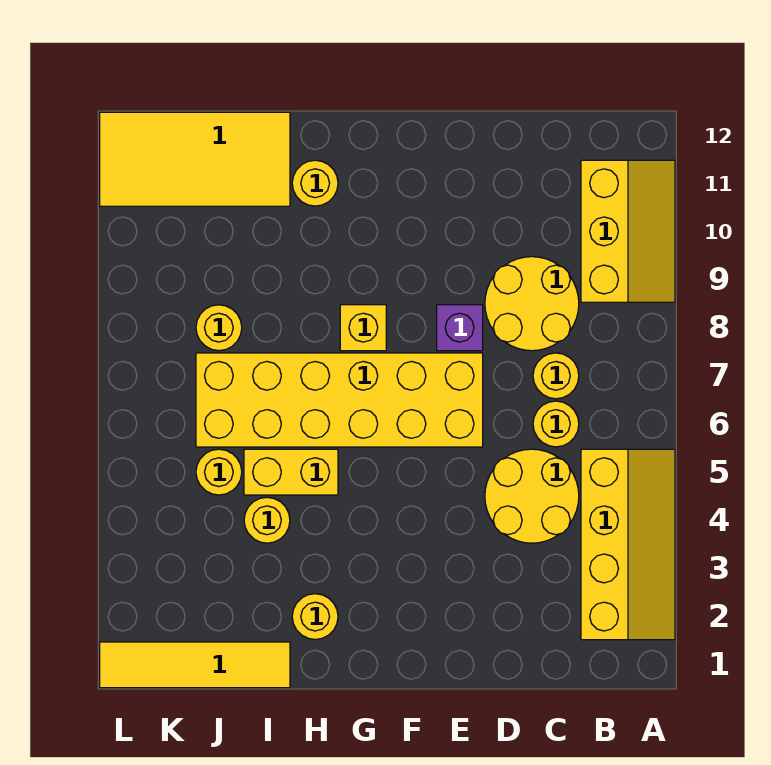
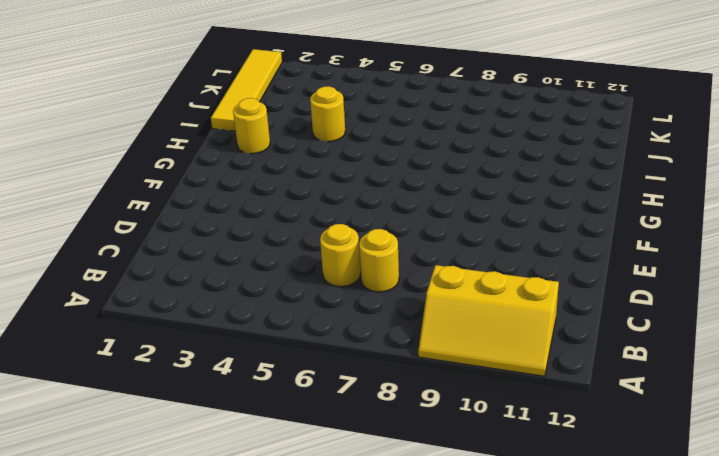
none -> yellow 2x4 slope [581,449,675,640]
none -> yellow 2x2 round brick [485,449,579,543]
none -> yellow 2x2 round brick [485,257,579,351]

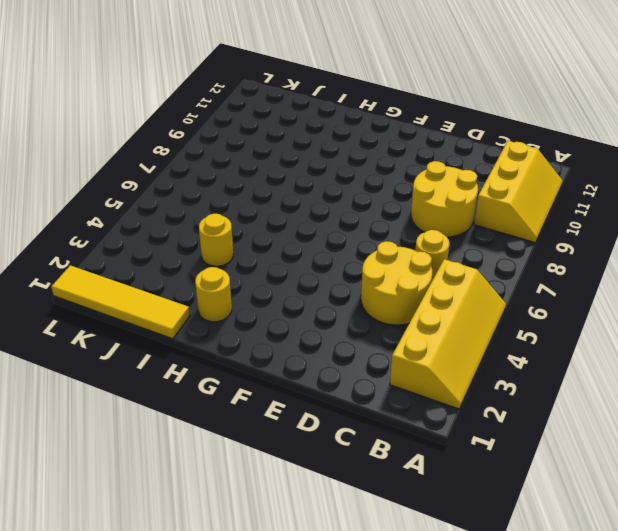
none -> yellow 1x1 round brick [533,353,579,399]
none -> yellow 2x6 brick [196,353,483,447]
none -> purple 1x1 brick [437,305,483,351]

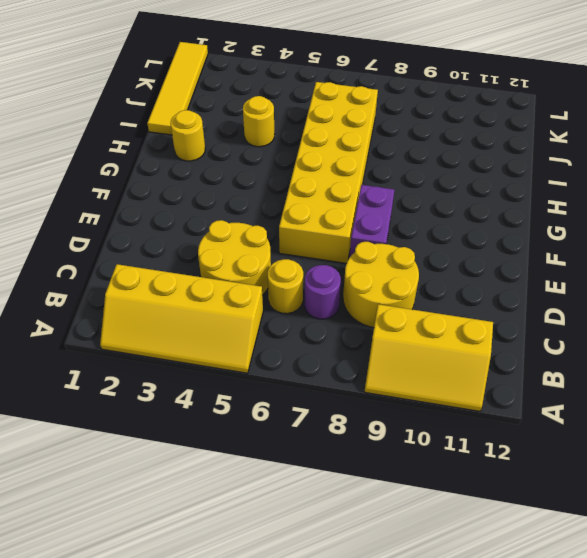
purple 1x1 round brick [304,265,341,319] -> yellow 1x1 round brick [533,353,579,399]
purple 1x2 brick [350,185,394,257] -> purple 1x1 brick [437,305,483,351]
none -> yellow 1x1 brick [340,305,386,351]
none -> yellow 1x2 brick [244,449,338,495]
none -> yellow 1x1 round brick [292,160,338,206]

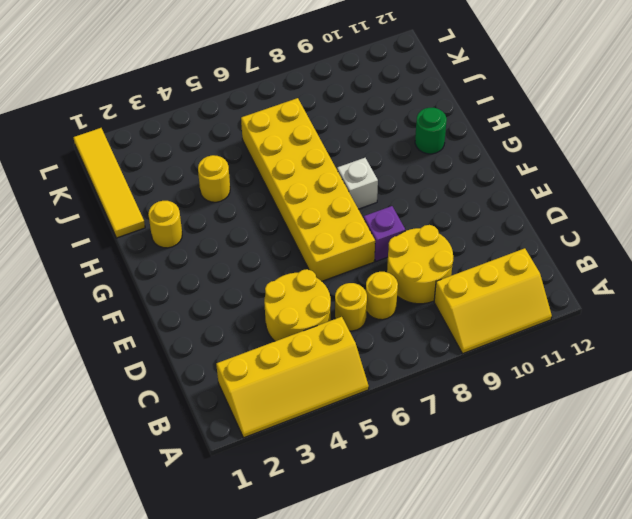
white 1x1 brick [337,158,378,209] -> yellow 1x1 brick [340,305,386,351]
green 1x1 round brick [415,108,447,154] -> yellow 1x1 round brick [292,160,338,206]
none -> yellow 1x2 brick [244,449,338,495]
none -> yellow 2x4 tile [100,112,290,206]
none -> yellow 1x1 round brick [196,449,242,495]

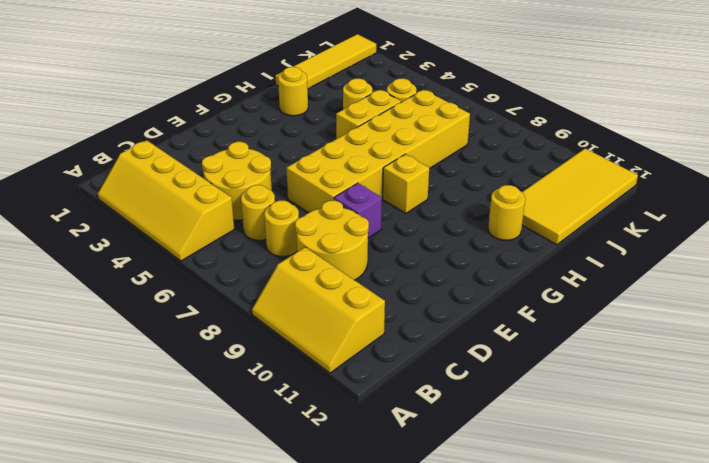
none -> yellow 1x1 round brick [196,305,242,351]

